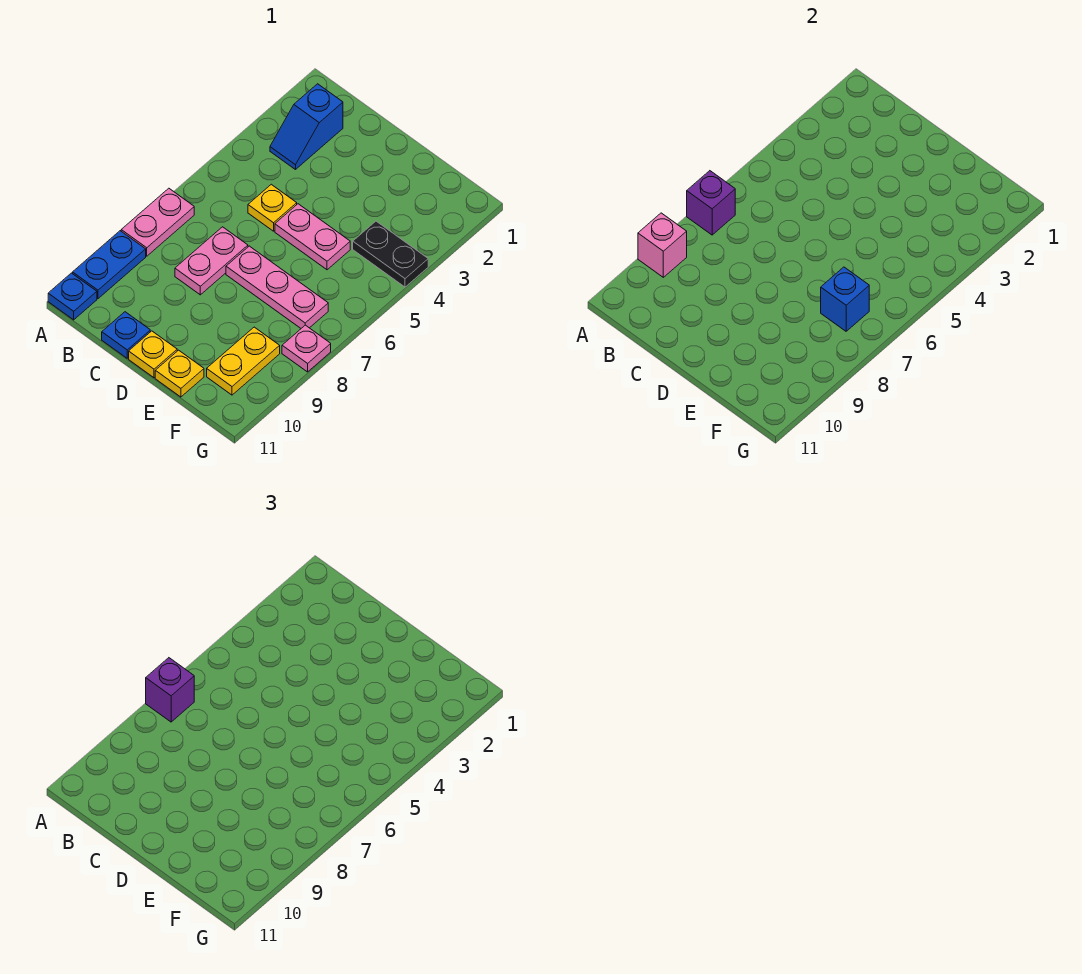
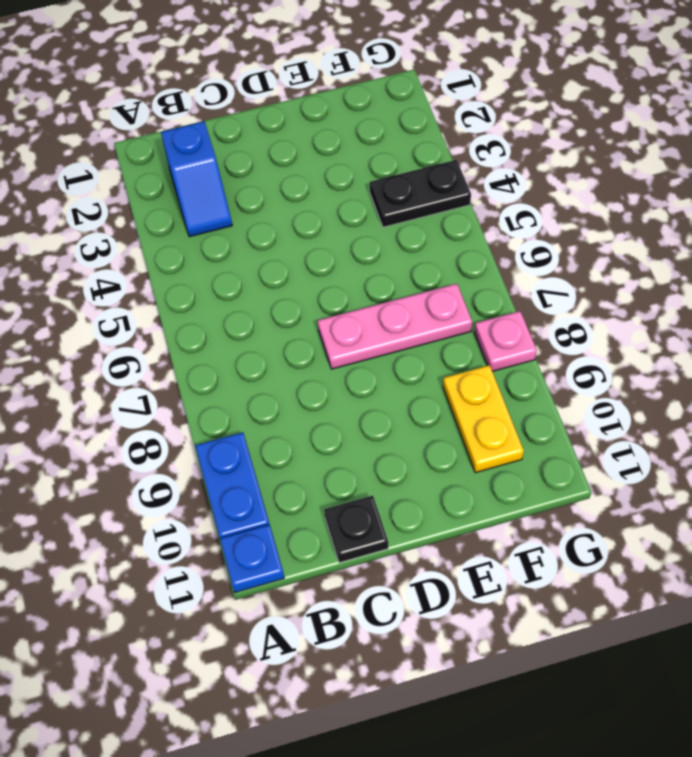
black 1x1 plate [324,496,388,563] -> blue 1x1 plate [102,312,150,358]
none -> pink 1x2 plate [121,188,194,256]
none -> yellow 1x1 plate [248,184,297,231]
none -> pink 1x2 plate [175,227,248,295]

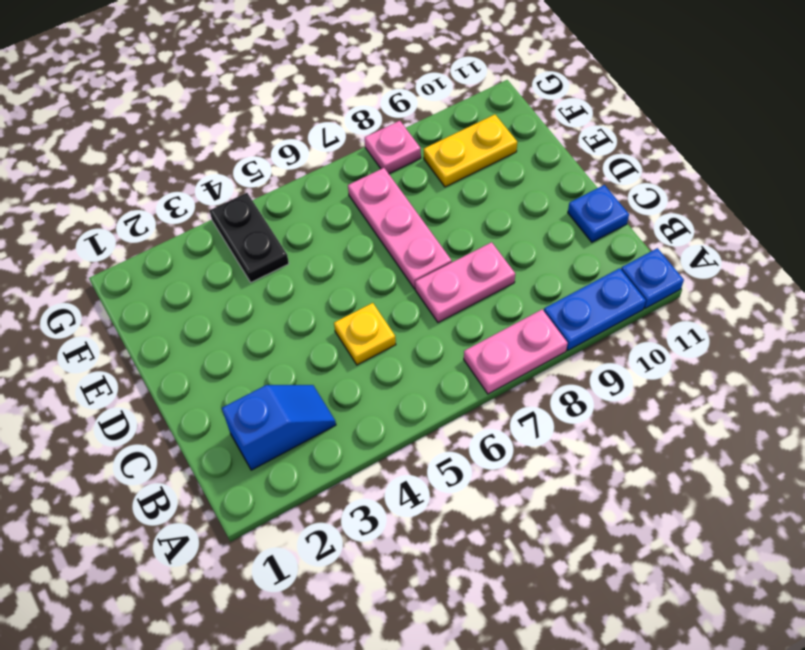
none -> pink 1x2 plate [275,204,350,270]
none -> yellow 1x1 plate [129,331,177,378]
none -> yellow 1x1 plate [155,350,204,397]

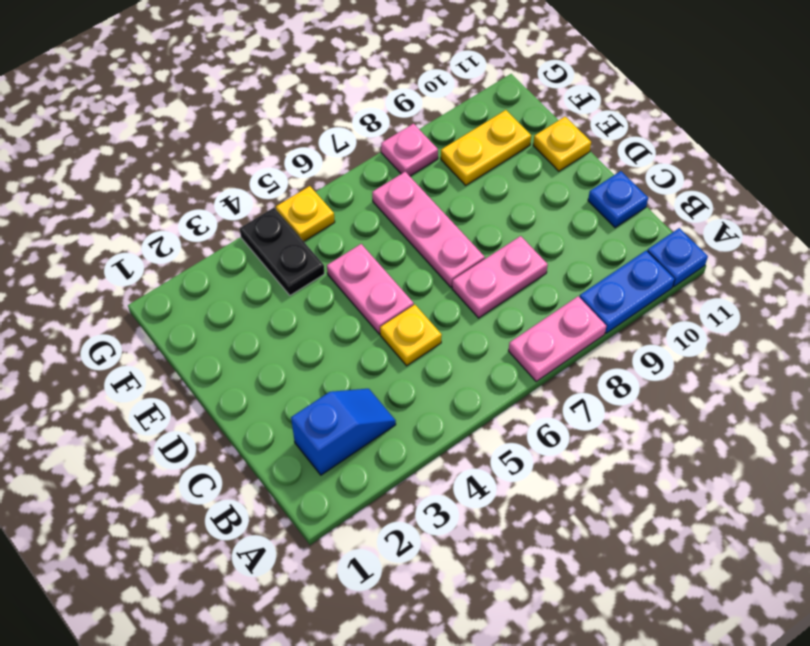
yellow 1x1 plate [276,186,335,241] -> yellow 1x1 plate moved to [129,331,177,378]
none -> purple 1x1 brick [687,171,735,235]
none -> pink 1x1 brick [638,213,687,277]
none -> blue 1x1 brick [821,267,869,331]

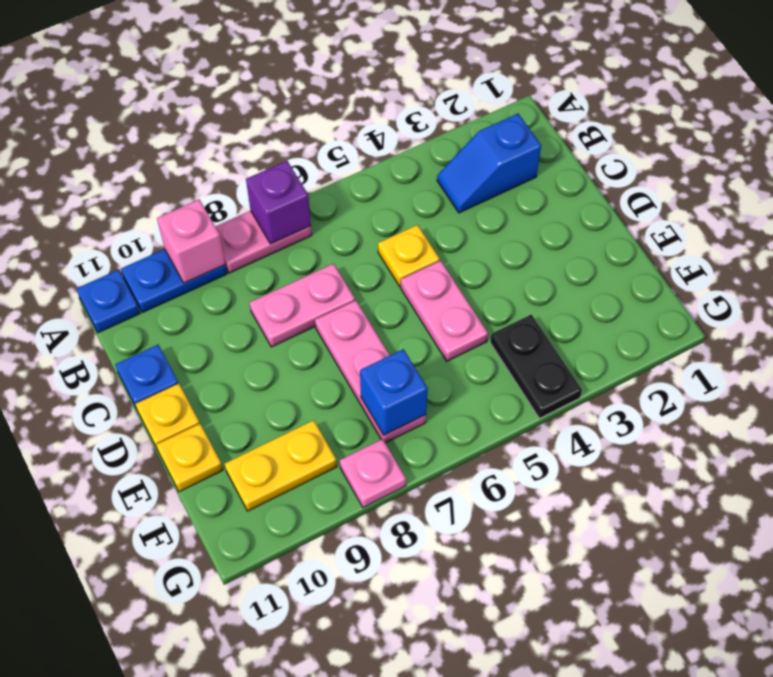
none -> purple 1x1 brick [146,658,194,722]

